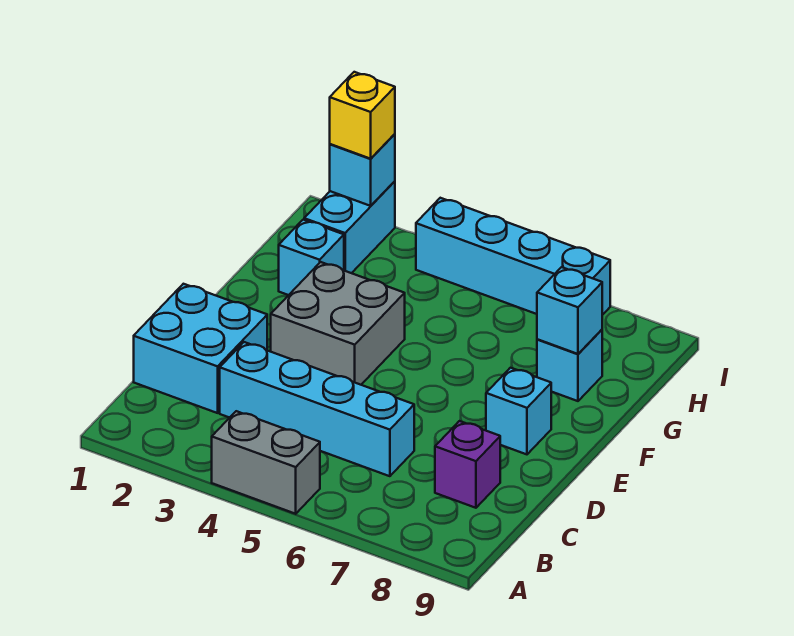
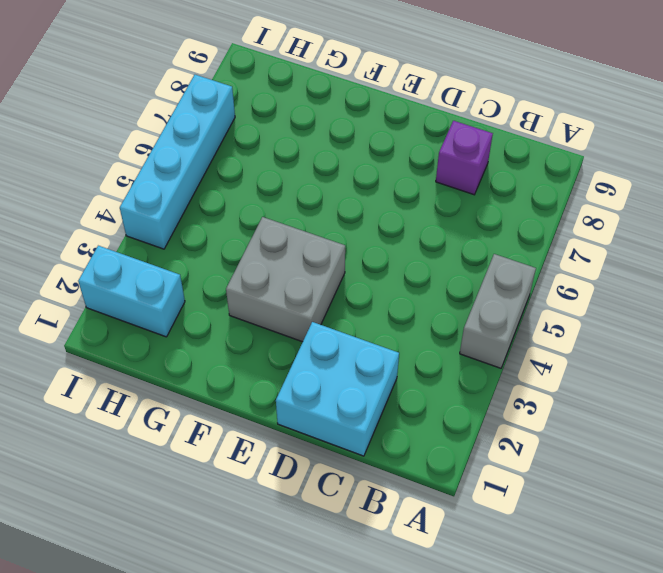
none -> cyan 1x4 brick [220,342,414,476]
none -> cyan 1x1 brick [486,368,551,454]
none -> cyan 1x1 brick [279,220,344,295]

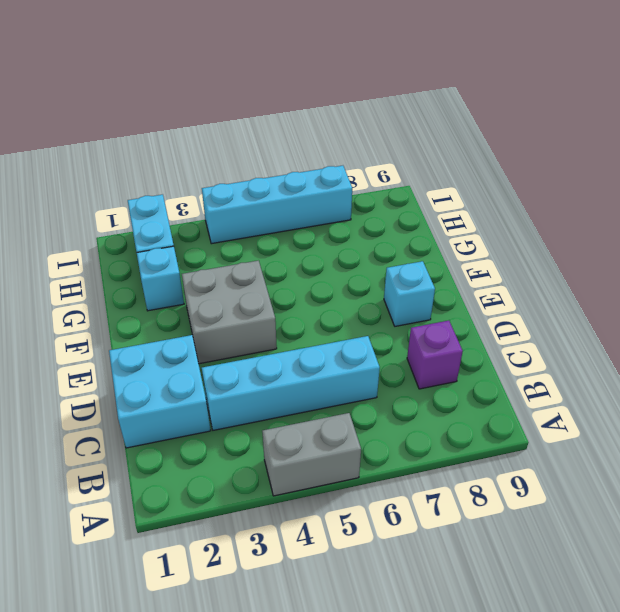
none -> cyan 1x1 brick [537,330,602,401]
none -> cyan 1x1 brick [537,267,602,354]
none -> cyan 1x1 brick [330,134,395,206]

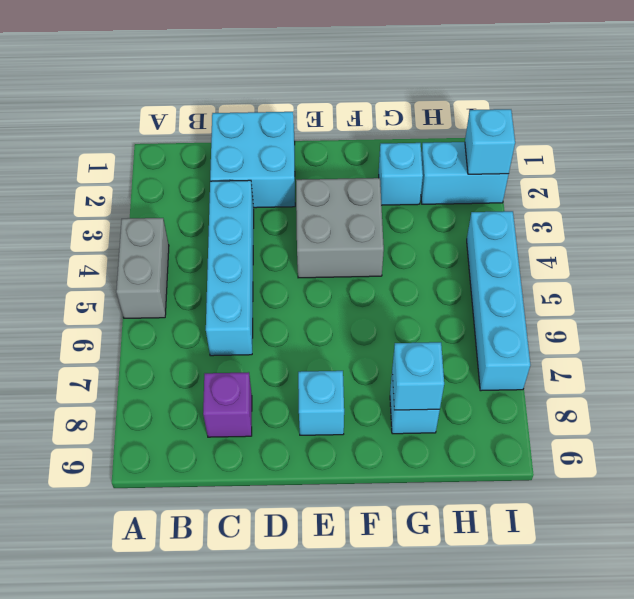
none -> yellow 1x1 brick [330,72,395,159]

